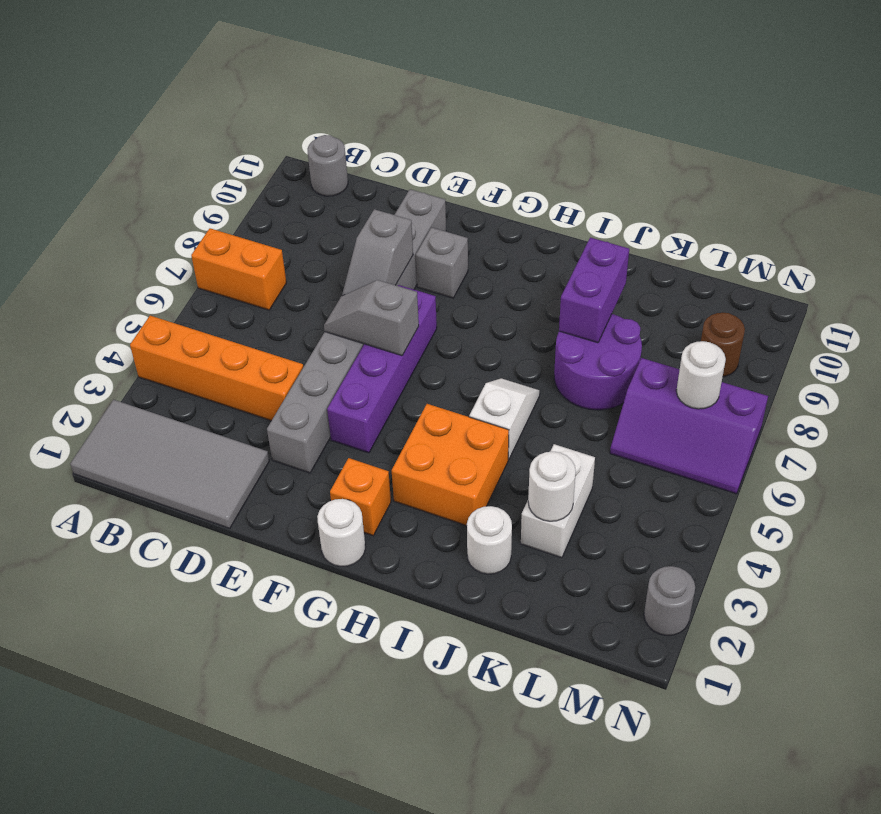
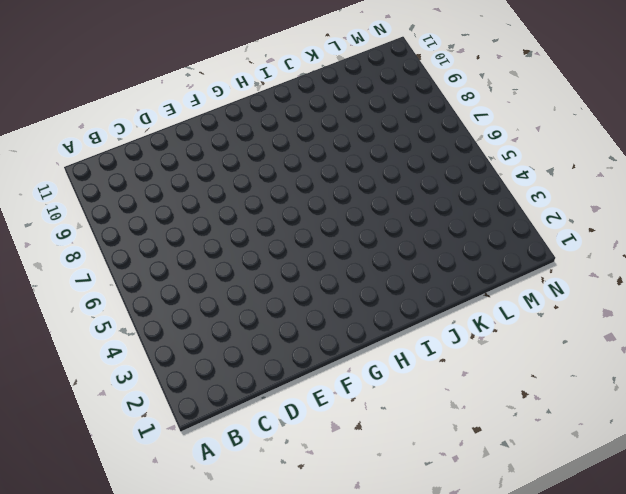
none -> grey 2x4 tile [70,400,269,528]
none -> orange 1x4 brick [130,316,303,421]
none -> orange 1x2 brick [191,228,286,310]

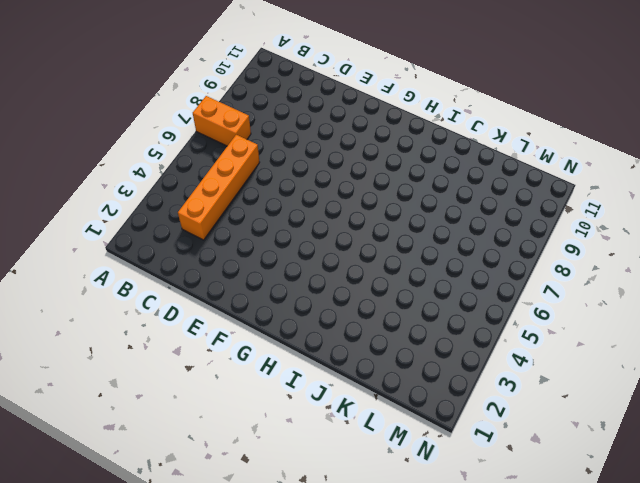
orange 1x4 brick [178,135,260,240] -> orange 1x4 brick turned to [130,316,303,421]
none -> grey 2x4 tile [70,400,269,528]
none -> grey 1x1 round brick [308,135,348,196]
none -> grey 1x8 brick [267,189,446,473]

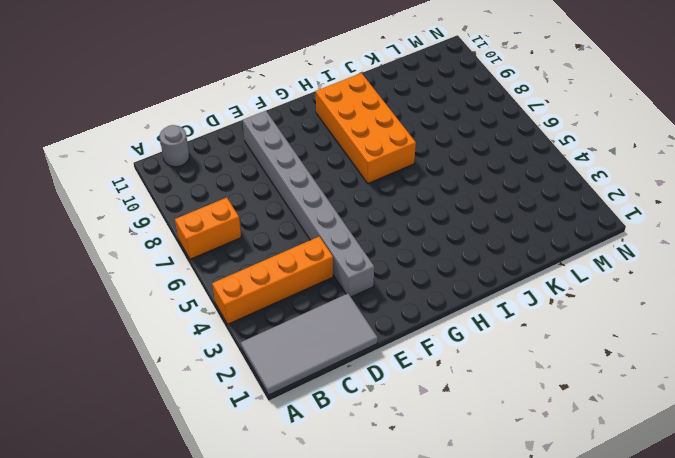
orange 2x4 brick [316,73,416,183] -> none
none -> purple 1x4 brick [327,285,437,453]
none -> grey 1x1 brick [416,228,468,298]
none -> white 1x1 round brick [317,499,365,566]

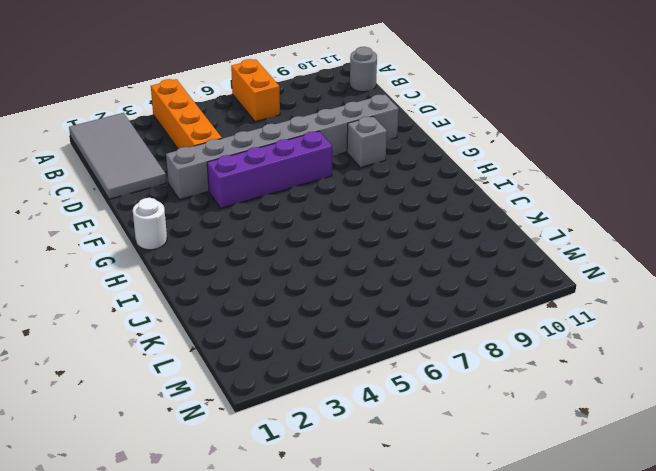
none -> orange 1x1 brick [330,458,391,536]
none -> orange 2x2 brick [392,404,509,526]
none -> white 1x2 slope [469,378,540,460]

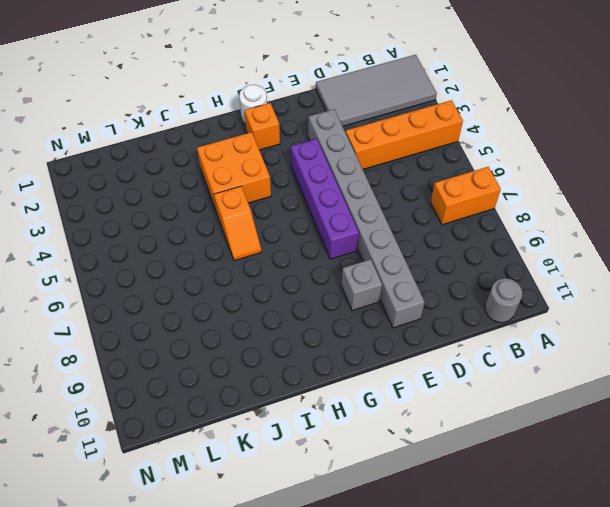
orange 1x2 slope [214,186,261,261] -> white 1x2 slope [469,378,540,460]
none -> white 1x1 round brick [467,506,512,574]
none -> purple 2x2 round brick [554,314,642,410]
none -> white 1x2 brick [521,444,595,558]

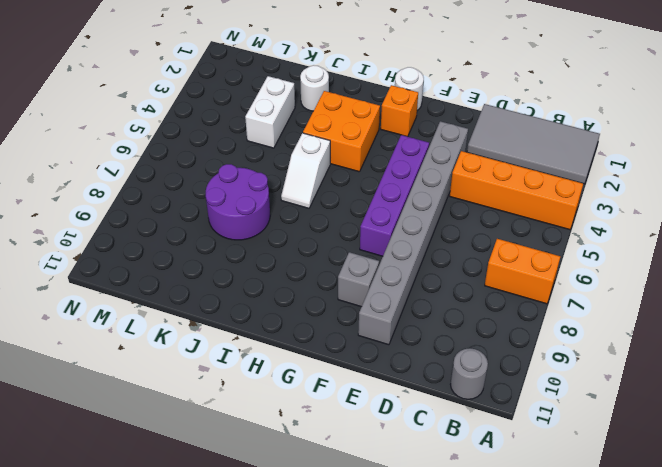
none -> purple 2x3 slope [610,358,768,494]
none -> brown 1x1 round brick [701,313,745,377]
none -> grey 1x1 round brick [644,566,695,636]

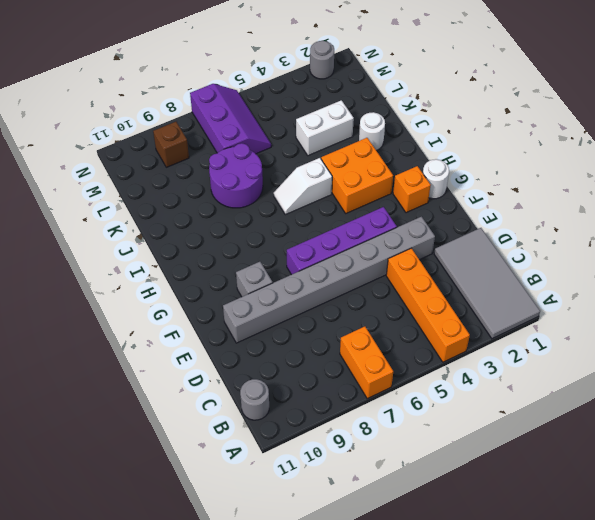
brown 1x1 brick [153,122,189,167] -> brown 1x1 round brick [701,313,745,377]
none -> grey 1x2 slope [324,280,419,356]
none -> grey 1x2 slope [342,209,413,296]
none -> purple 1x2 brick [559,238,629,343]

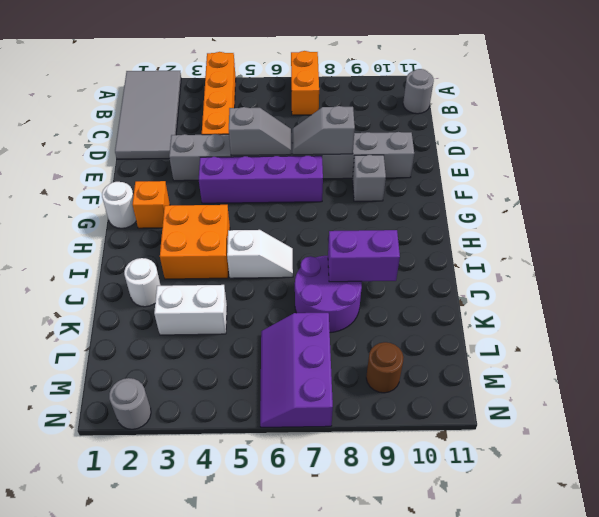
grey 1x2 slope [229,107,291,156] -> grey 1x2 slope turned to [324,280,419,356]
none -> white 1x1 round brick [528,452,576,521]
none -> white 1x1 round brick [676,341,726,409]

